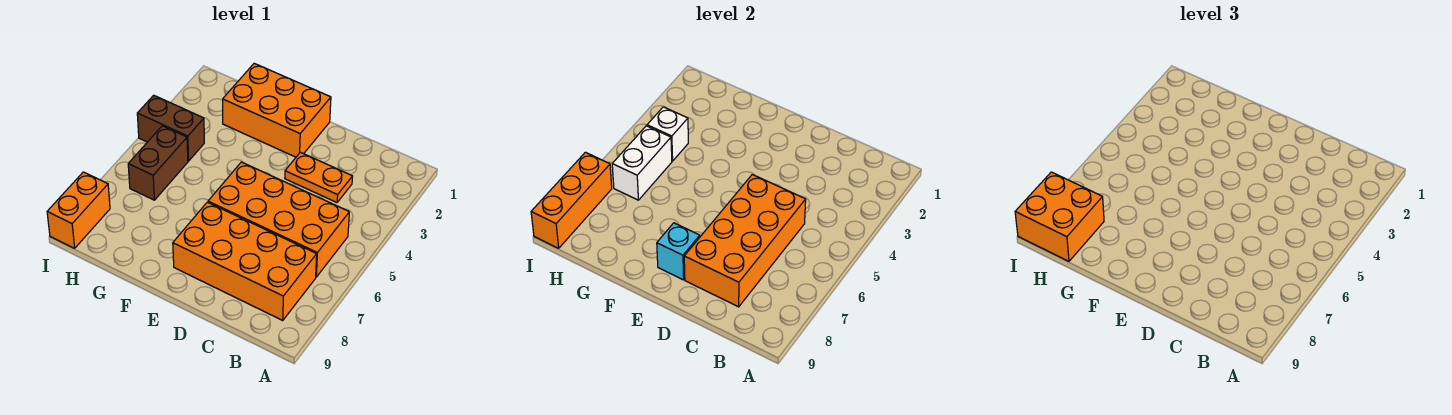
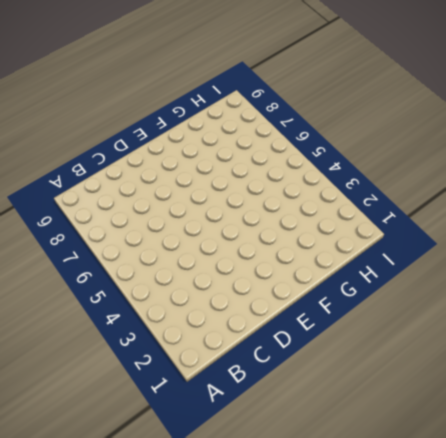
none -> orange 2x4 brick [208,162,349,277]
none -> orange 2x4 brick [173,202,317,320]
none -> orange 1x2 plate [285,152,353,202]

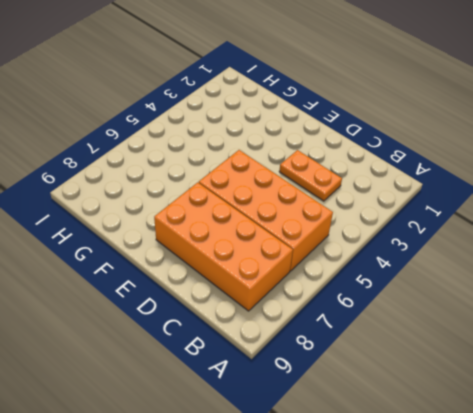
none -> orange 2x3 brick [223,63,331,157]
none -> brown 1x2 brick [137,95,204,161]
none -> brown 1x2 brick [128,126,188,200]

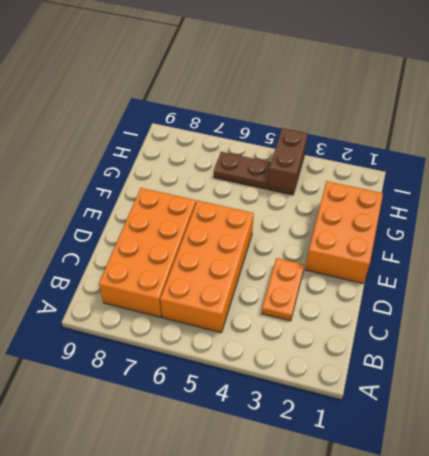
brown 1x2 plate [214,152,271,189] -> brown 1x2 brick [128,126,188,200]
none -> orange 1x2 brick [47,172,110,248]
none -> orange 2x4 brick [684,174,806,307]
none -> cyan 1x1 brick [657,223,700,280]

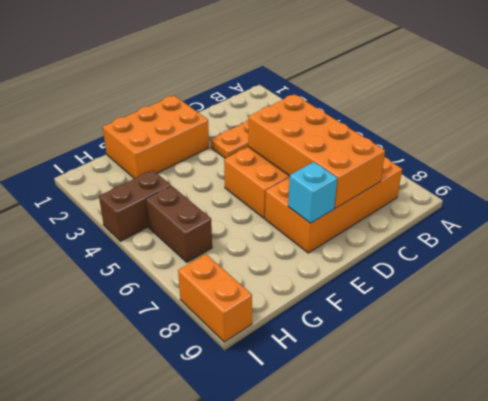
none -> white 1x1 brick [647,107,688,161]
none -> white 1x2 brick [612,126,672,200]
none -> orange 1x3 brick [531,152,612,248]

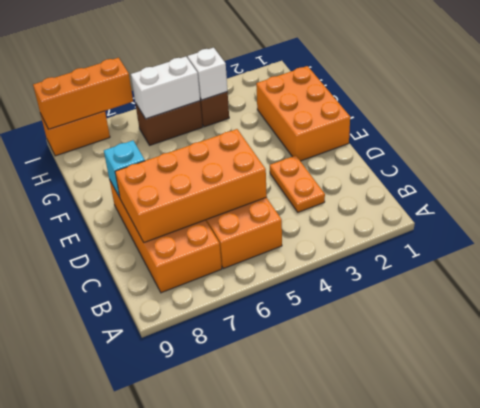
none -> orange 2x2 brick [1015,172,1104,261]

